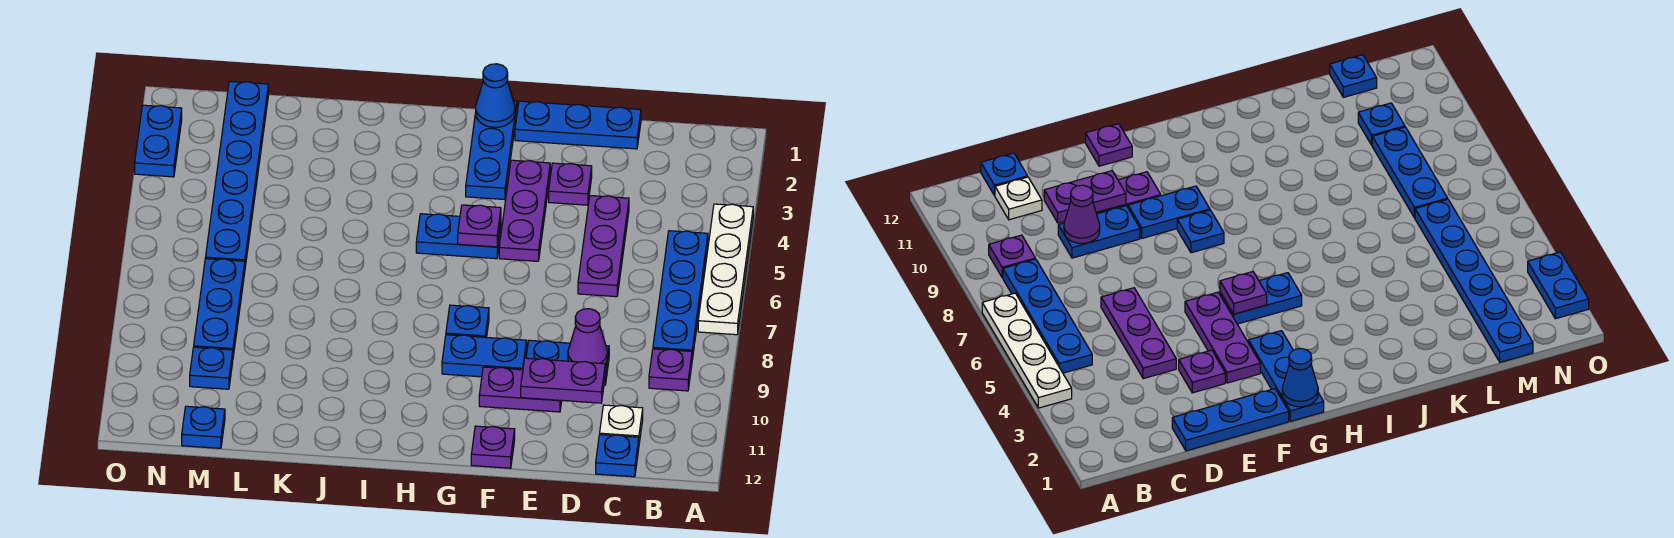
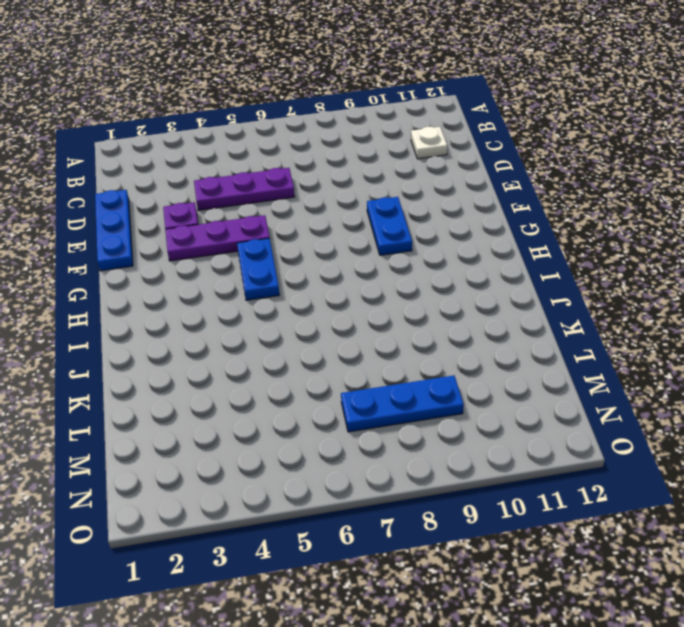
none -> white 1x4 plate [698,204,753,335]
none -> blue 1x4 plate [653,231,708,359]
none -> purple 1x1 plate [649,349,692,391]

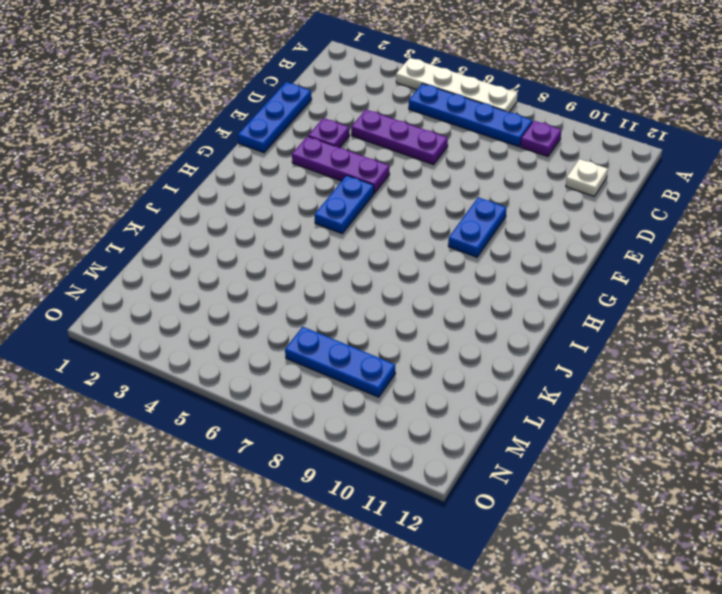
none -> blue 1x1 plate [596,435,639,477]
none -> blue 1x2 plate [526,340,609,385]
none -> purple 1x2 plate [479,367,562,412]

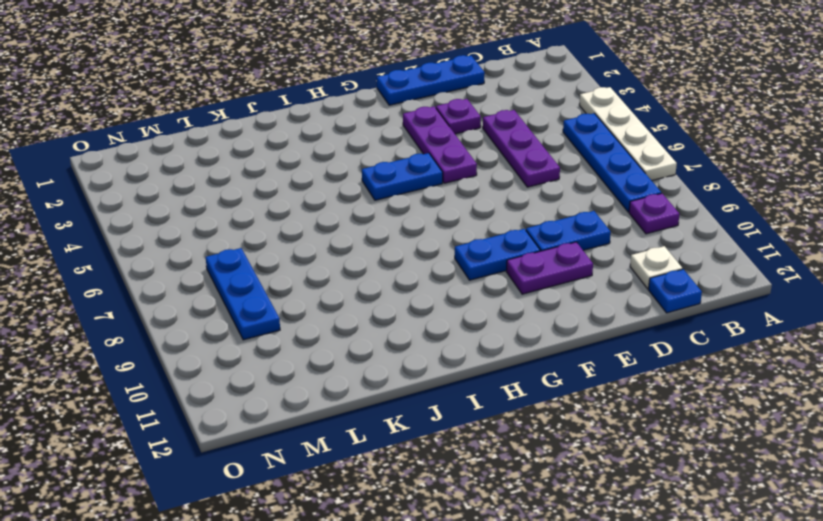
none -> purple 1x1 plate [471,426,515,468]
none -> blue 1x3 plate [466,99,517,200]
none -> blue 1x1 plate [446,305,489,337]

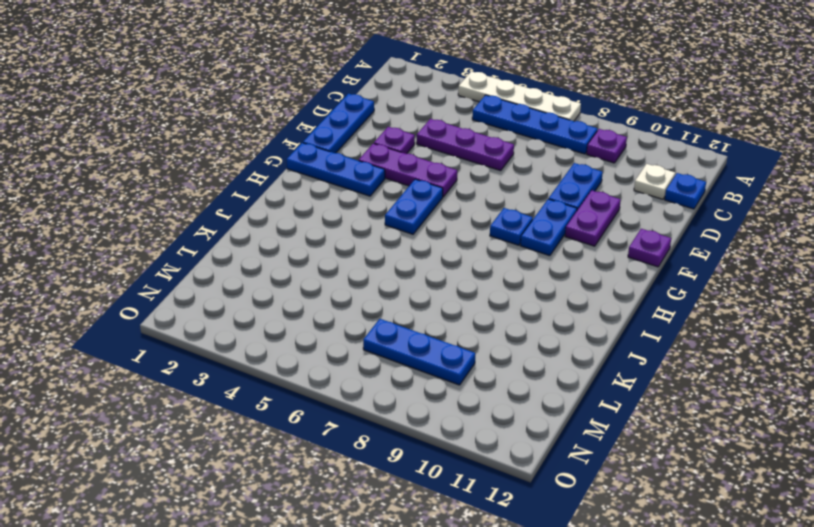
none -> blue 1x6 plate [205,81,269,267]
none -> blue 1x1 plate [190,347,233,389]
none -> blue 1x1 plate [182,406,225,448]

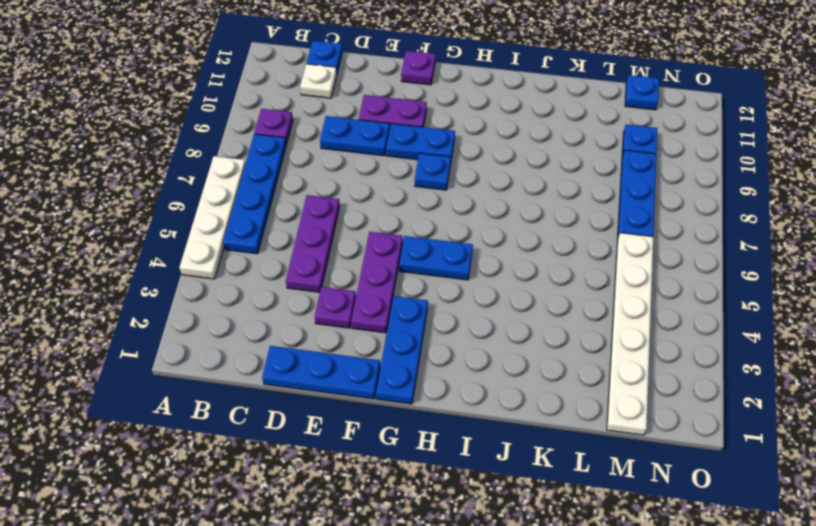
white 1x6 plate [607,233,653,435] -> blue 1x6 plate [205,81,269,267]
none -> blue 1x2 plate [135,105,182,177]
none -> purple 1x1 cone [568,309,607,364]
none -> purple 1x2 plate [521,358,605,403]

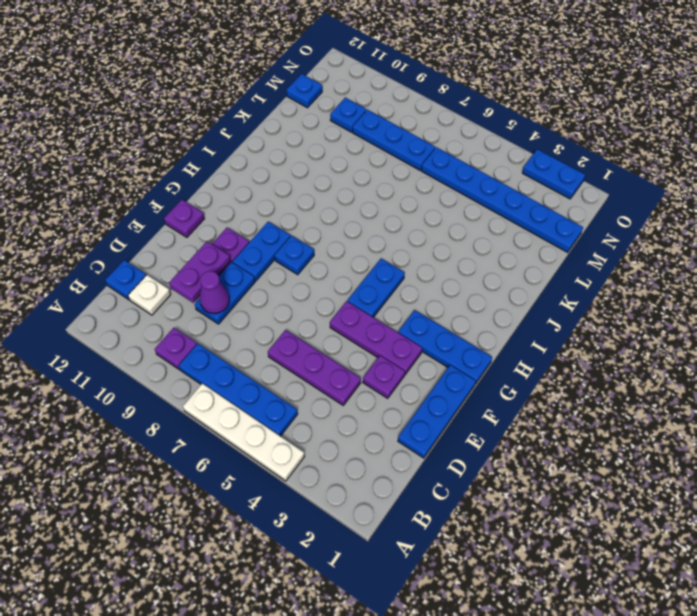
none -> blue 1x1 cone [476,64,515,127]
none -> purple 1x1 plate [458,205,501,247]

